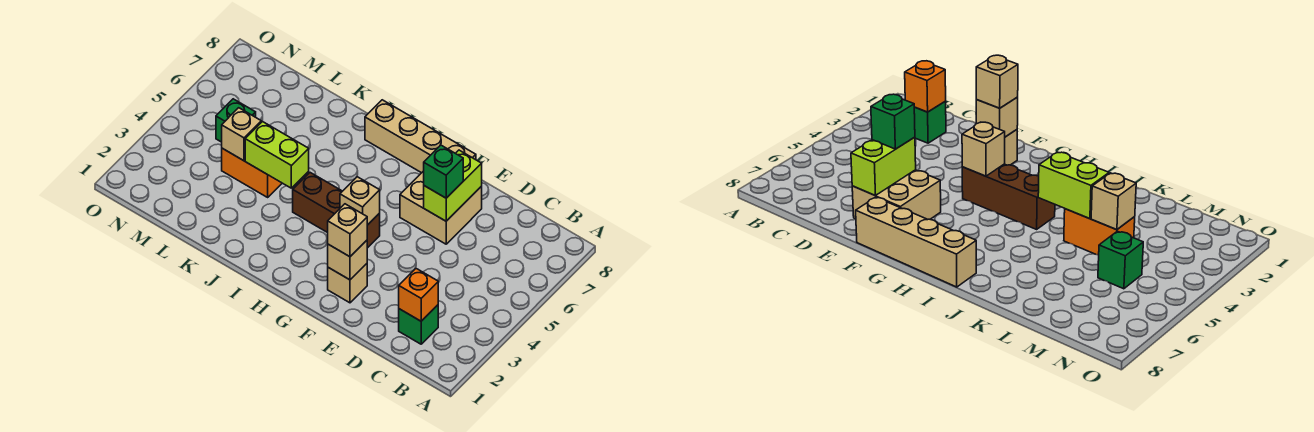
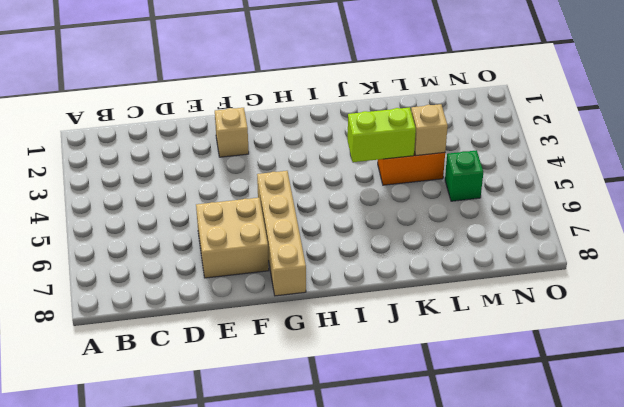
tan 1x4 brick [257,171,306,296] -> tan 1x4 brick turned to [365,100,476,173]
none -> green 1x1 brick [399,305,438,344]
none -> brown 1x3 brick [293,173,380,248]
none -> orange 1x1 brick [399,269,438,321]

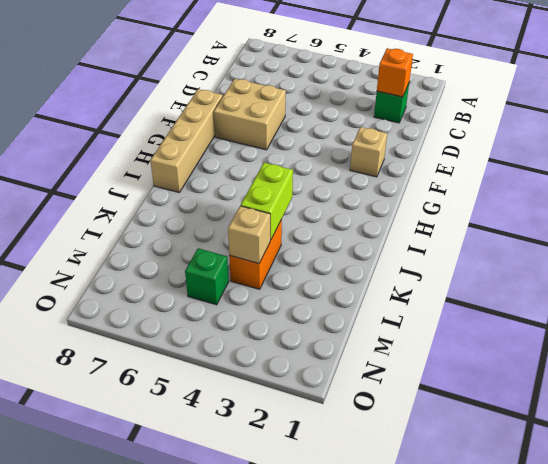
none -> brown 1x3 brick [293,173,380,248]
none -> lime 1x2 brick [424,150,482,221]
none -> tan 1x1 brick [328,240,367,280]

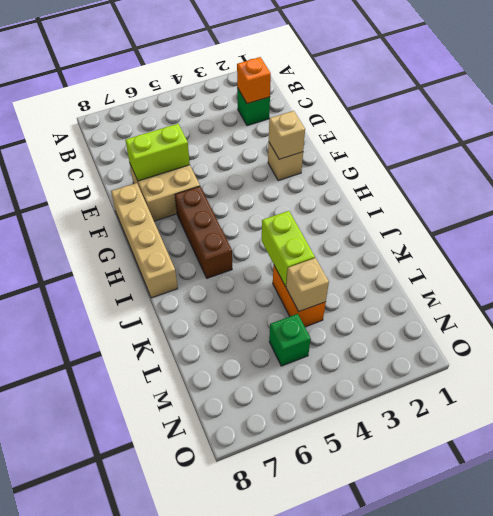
brown 1x3 brick [175,186,232,278] -> brown 1x3 brick moved to [293,173,380,248]
none -> tan 1x1 brick [340,177,380,225]
none -> green 1x1 brick [424,145,463,198]
none -> tan 1x1 brick [328,204,367,257]

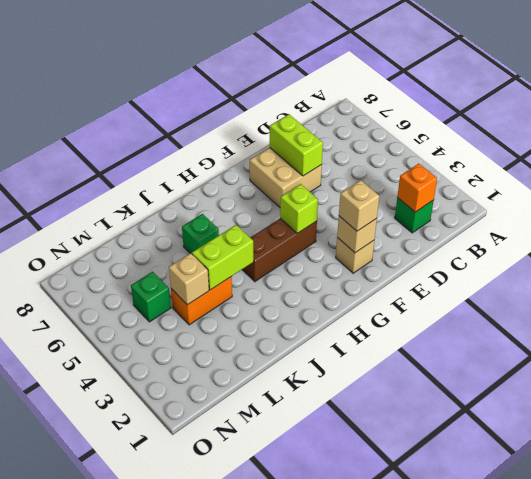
lime 1x1 brick [280,184,318,233] -> tan 1x1 brick [340,177,380,225]
green 1x1 brick [182,214,219,254] -> green 1x1 brick moved to [424,145,463,198]
none -> tan 1x4 brick [365,100,476,173]

